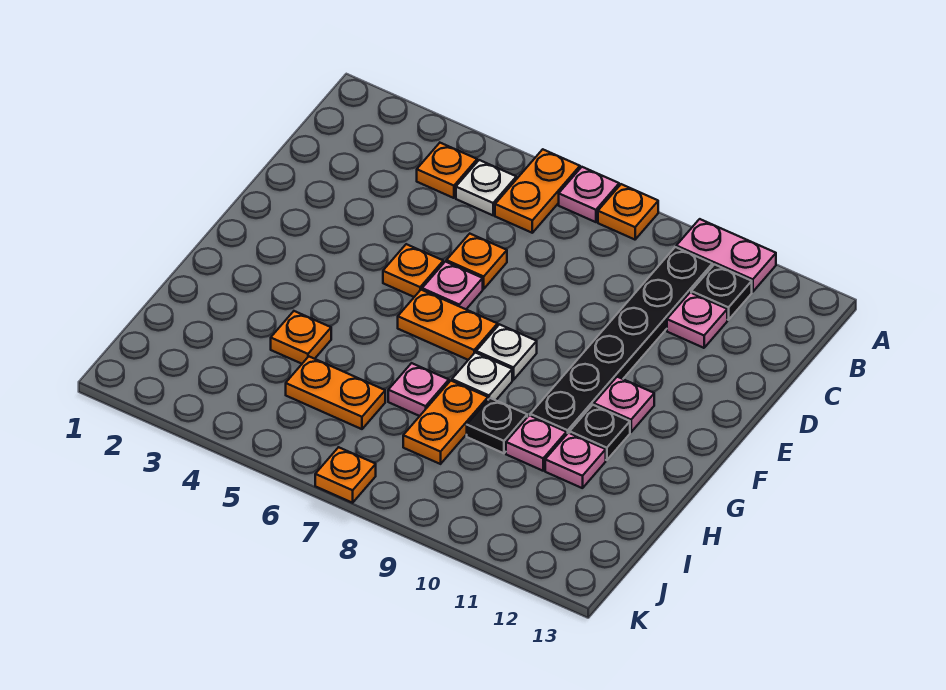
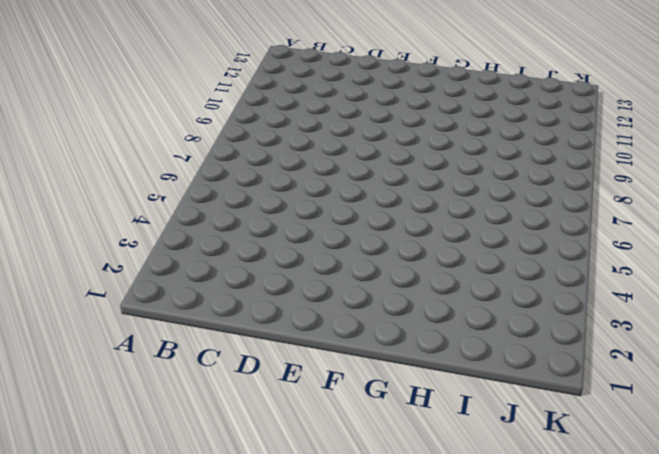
none -> orange 1x2 plate [495,149,580,233]
none -> pink 1x1 plate [559,167,619,222]
none -> orange 1x1 plate [598,184,658,240]

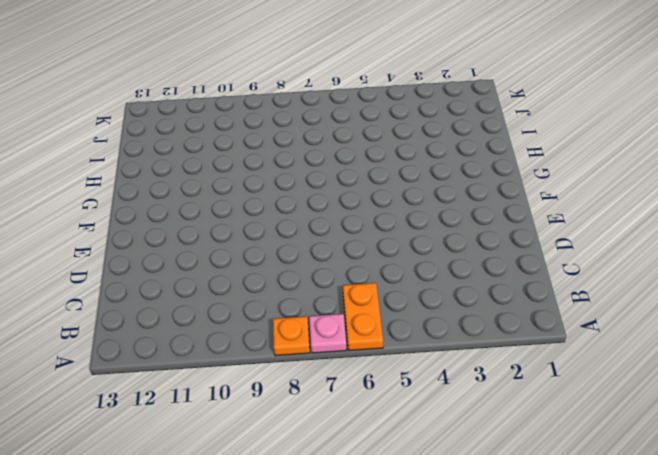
none -> pink 1x2 plate [676,219,776,292]
none -> orange 1x1 plate [417,143,477,198]
none -> white 1x1 plate [456,160,516,215]

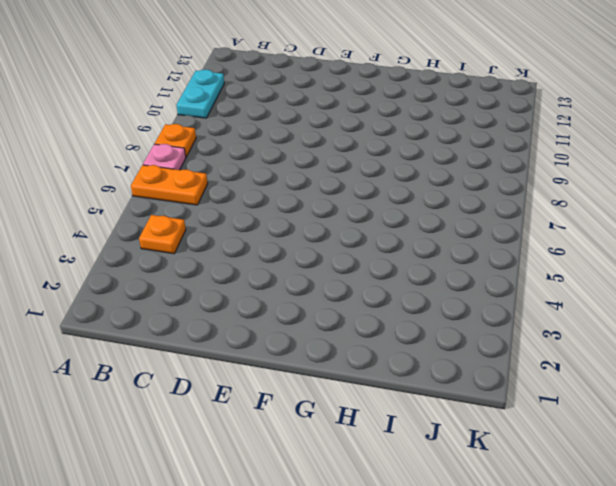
cyan 1x2 plate [176,70,224,118] -> pink 1x2 plate [676,219,776,292]
none -> white 1x1 plate [456,160,516,215]
none -> black 1x6 plate [530,247,712,435]
none -> black 1x1 plate [691,265,752,320]

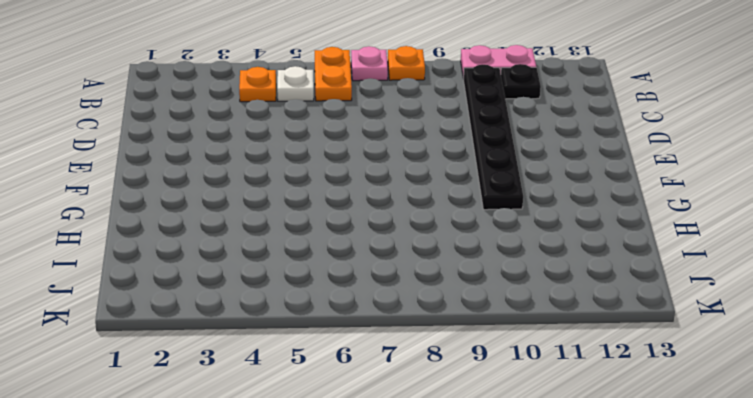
none -> pink 1x1 plate [667,293,727,348]
none -> orange 1x1 plate [446,234,507,289]
none -> orange 1x1 plate [383,244,443,297]

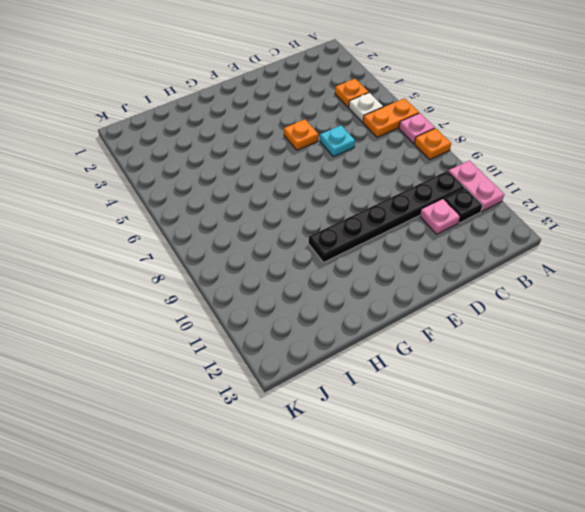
cyan 1x1 plate [320,126,355,157] -> orange 1x1 plate [446,234,507,289]
none -> pink 1x1 plate [422,262,483,309]
none -> orange 1x2 plate [398,290,498,360]
none -> white 1x1 plate [476,324,537,380]

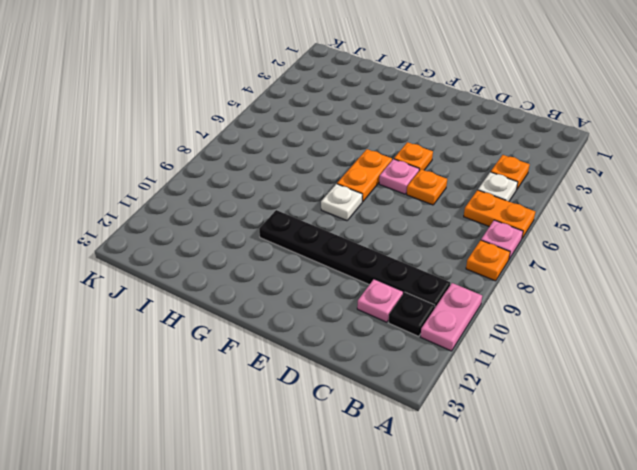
none -> pink 1x1 plate [594,377,654,432]
none -> white 1x1 plate [452,353,512,400]
none -> black 1x1 plate [570,405,630,460]

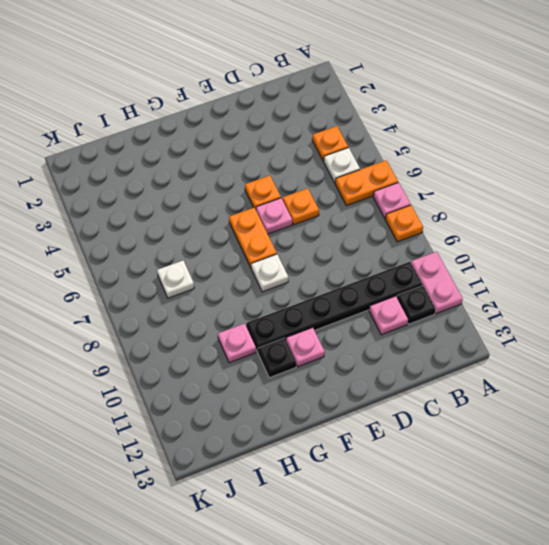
white 1x1 plate [157,261,194,298] -> white 1x1 plate moved to [452,353,512,400]
none -> orange 1x1 plate [271,311,331,364]
none -> pink 1x1 plate [388,363,449,416]
none -> orange 1x2 plate [403,381,488,464]

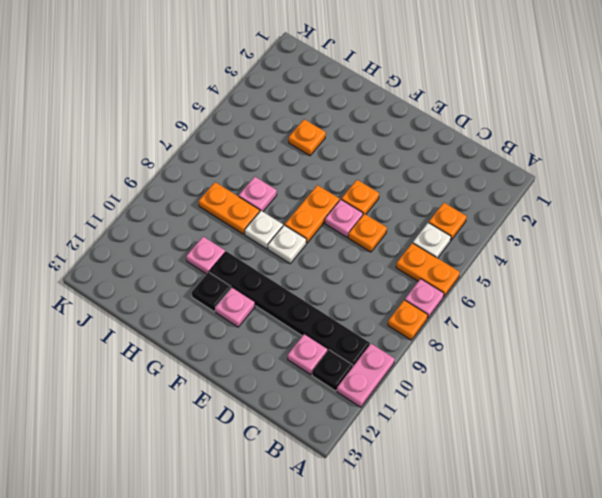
none -> black 1x1 plate [467,398,527,453]
none -> pink 1x1 plate [545,433,606,488]
none -> orange 1x2 plate [286,357,385,429]

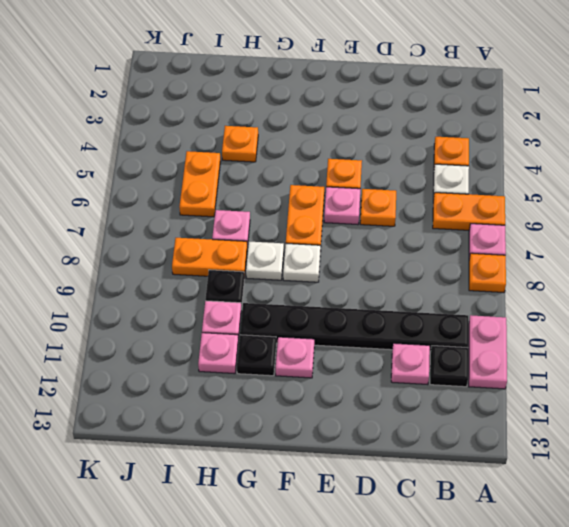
none -> orange 1x1 plate [315,447,376,503]

